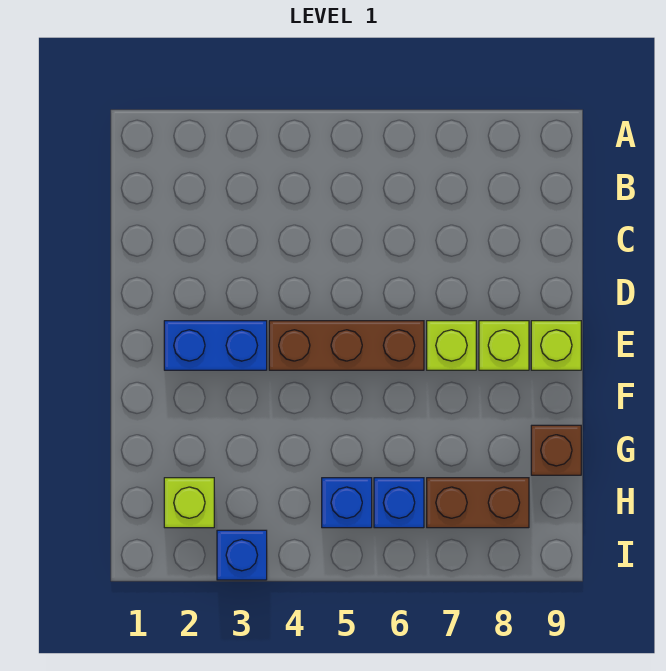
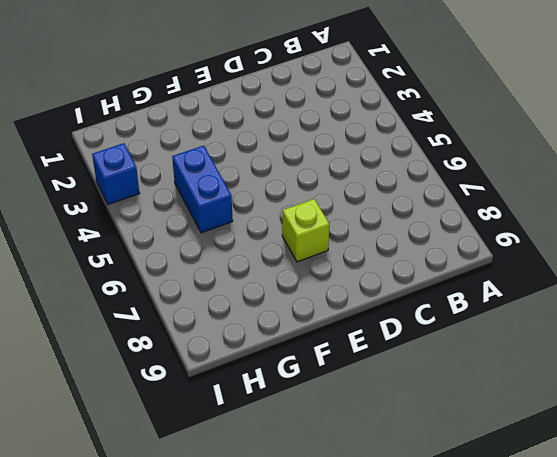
blue 1x2 brick [172,146,233,233] -> blue 1x2 brick moved to [164,321,267,370]
none -> brown 1x3 brick [269,321,424,370]
none -> lime 1x1 brick [479,321,529,370]

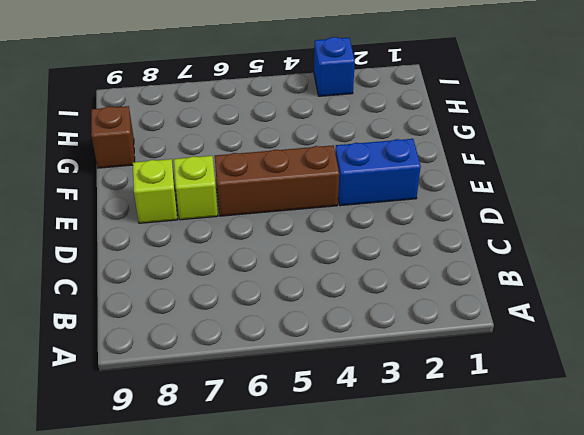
none -> lime 1x1 brick [531,321,581,370]
none -> lime 1x1 brick [164,478,214,528]

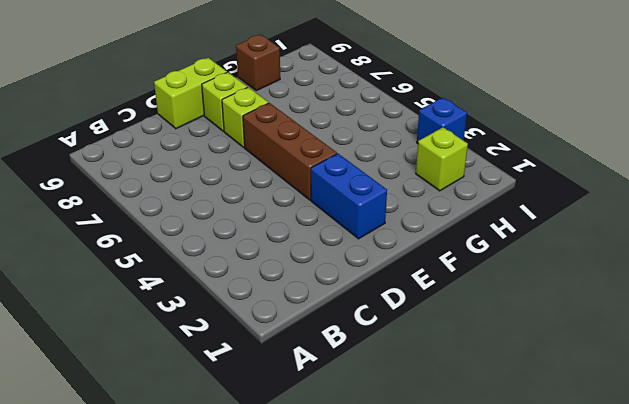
lime 1x2 brick [154,58,227,129] -> lime 1x1 brick [531,321,581,370]
none -> blue 1x1 brick [322,478,372,528]
none -> blue 1x1 brick [374,478,424,528]

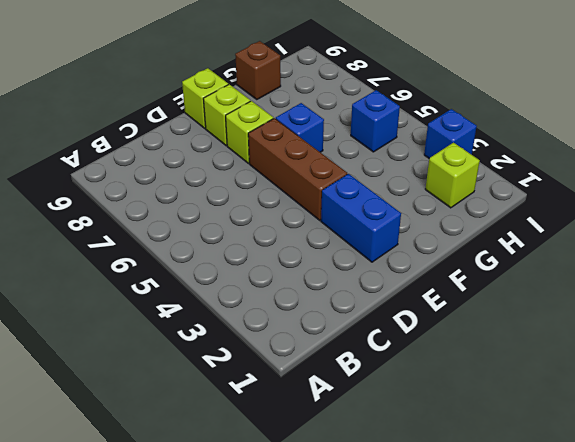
blue 1x1 brick [276,103,324,152] -> blue 1x1 brick moved to [374,478,424,528]
none -> brown 1x2 brick [427,478,529,528]

